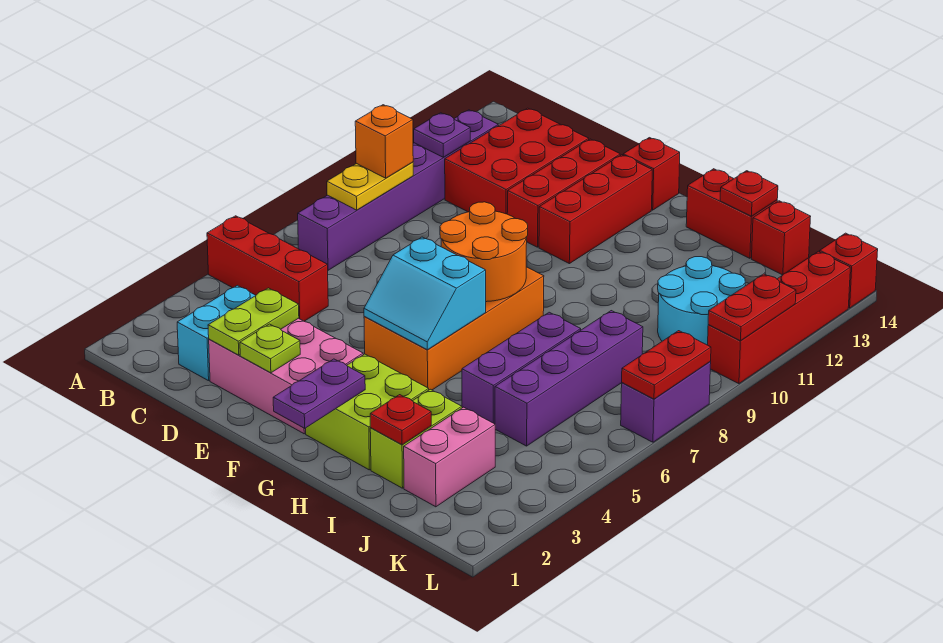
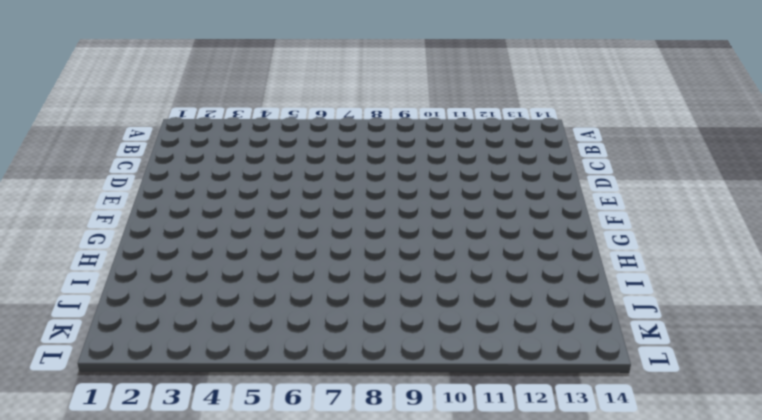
none -> red 1x3 brick [207,216,328,321]
none -> purple 1x6 brick [298,110,498,270]
none -> cyan 1x2 brick [177,285,256,381]
none -> red 2x3 brick [445,108,589,214]

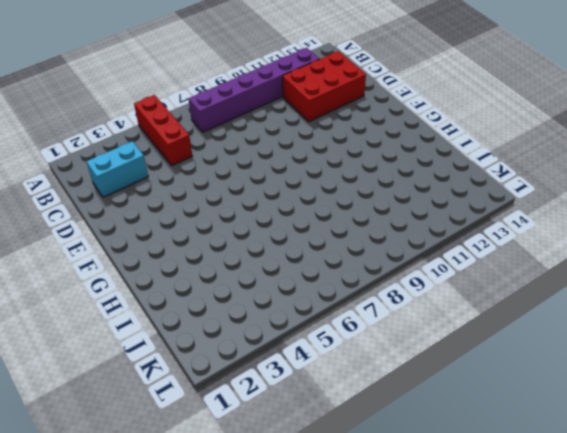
none -> pink 2x3 brick [209,318,363,434]
none -> red 1x3 brick [507,139,620,247]
none -> orange 2x4 brick [364,267,544,390]
none -> red 1x3 brick [539,155,652,264]

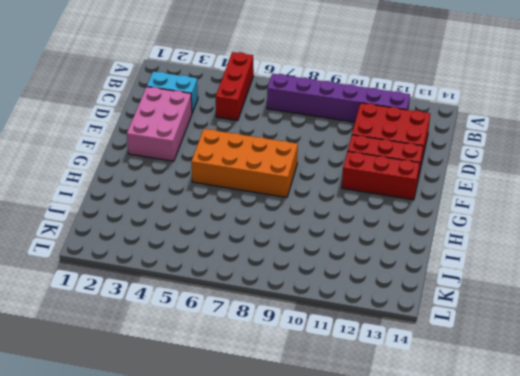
none -> red 1x1 brick [623,138,680,210]
none -> lime 2x2 brick [306,354,429,470]
none -> red 1x2 brick [686,169,777,258]
none -> lime 1x2 brick [370,389,462,488]

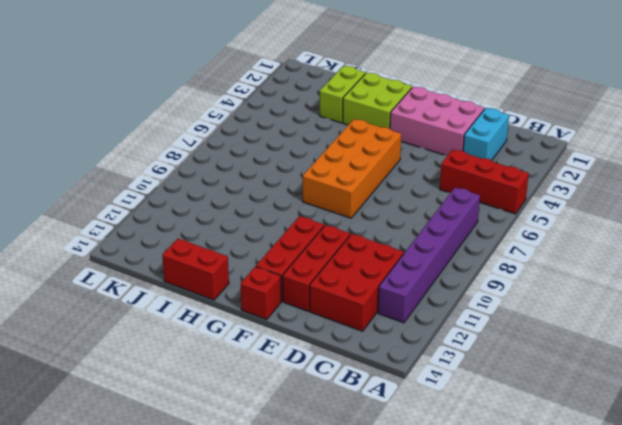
none -> purple 1x3 brick [462,312,581,424]
none -> pink 1x2 brick [404,407,495,507]
none -> purple 1x4 brick [495,311,643,446]
none -> cyan 2x2 round brick [658,257,745,345]

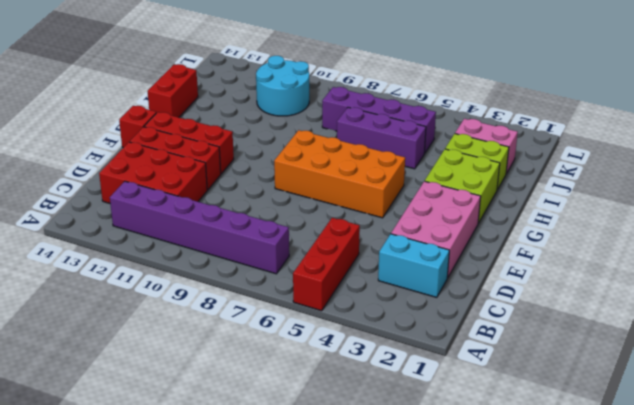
none -> red 1x1 brick [752,201,811,275]
none -> purple 1x2 brick [621,362,711,442]
none -> red 1x4 brick [708,251,850,384]
none -> red 1x1 brick [820,233,878,308]

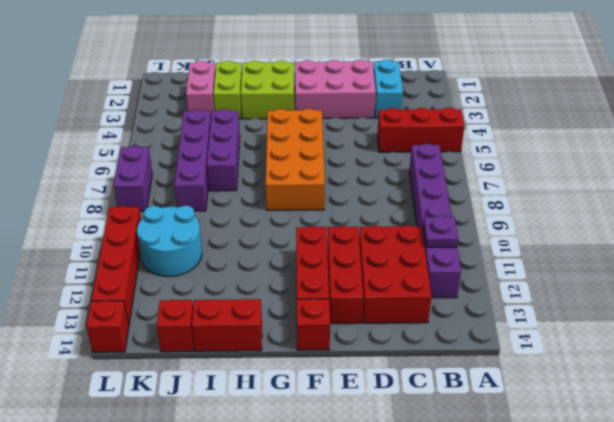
none -> yellow 1x2 plate [327,162,413,210]
none -> lime 1x2 plate [208,288,299,355]
none -> lime 1x1 plate [240,324,300,373]
none -> cyan 2x2 slope [364,237,486,350]

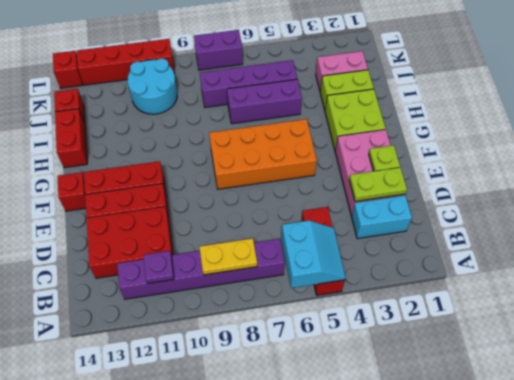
cyan 2x2 slope [281,220,346,288] -> cyan 2x2 slope moved to [364,237,486,350]
none -> orange 2x2 round brick [440,202,528,302]
none -> purple 1x2 plate [273,359,365,428]
none -> red 1x1 plate [370,395,431,445]
none -> red 1x1 plate [720,171,778,216]

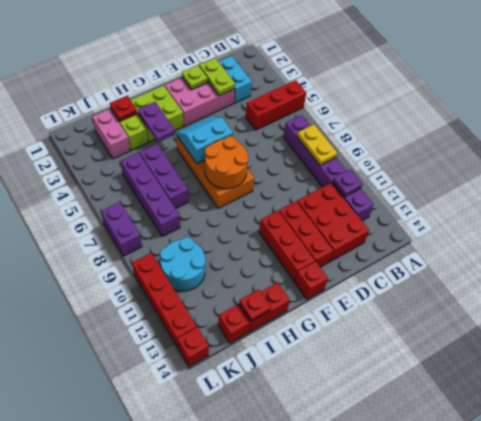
purple 1x2 plate [138,102,175,142] -> purple 1x2 plate moved to [273,359,365,428]
none -> red 1x2 plate [622,331,711,399]
none -> red 1x2 plate [708,274,796,341]
none -> orange 1x1 brick [355,105,413,178]

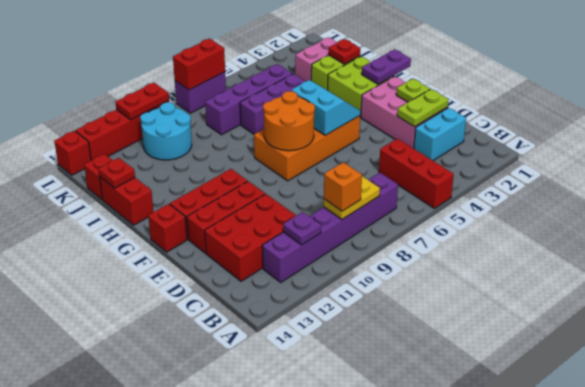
red 1x2 brick [173,39,225,90] -> red 1x2 plate [622,331,711,399]

